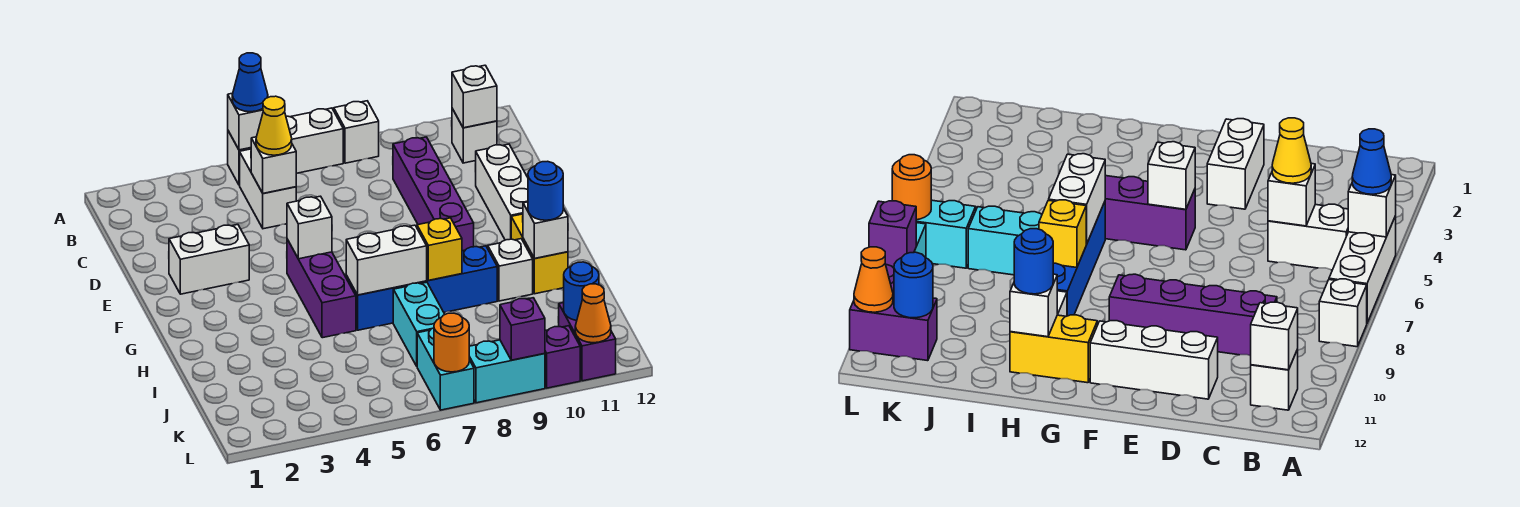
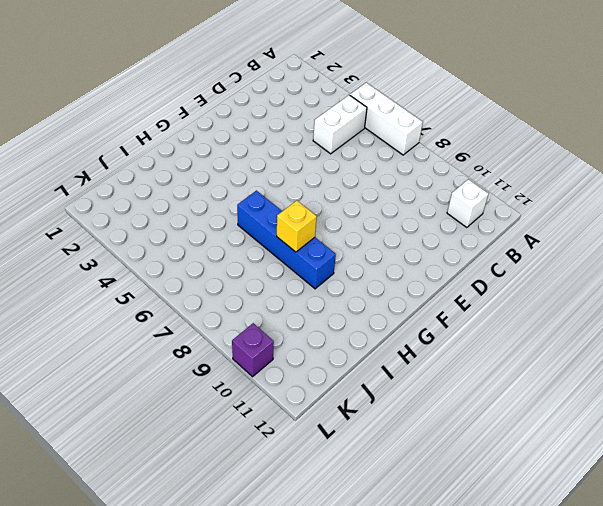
none -> white 1x1 brick [334,101,379,163]
none -> purple 1x4 brick [393,137,474,251]
none -> white 1x3 brick [475,144,528,240]
none -> white 1x2 brick [169,225,249,294]

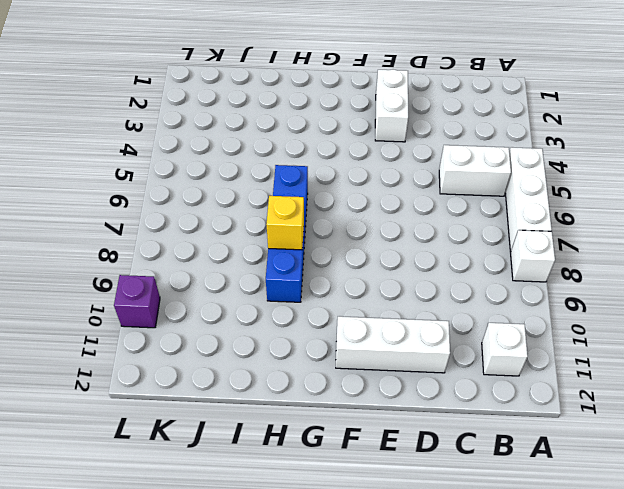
none -> purple 1x4 brick [393,137,474,251]
none -> purple 1x3 brick [287,239,356,338]
none -> yellow 1x2 brick [511,214,568,294]
none -> white 1x1 brick [488,239,533,301]

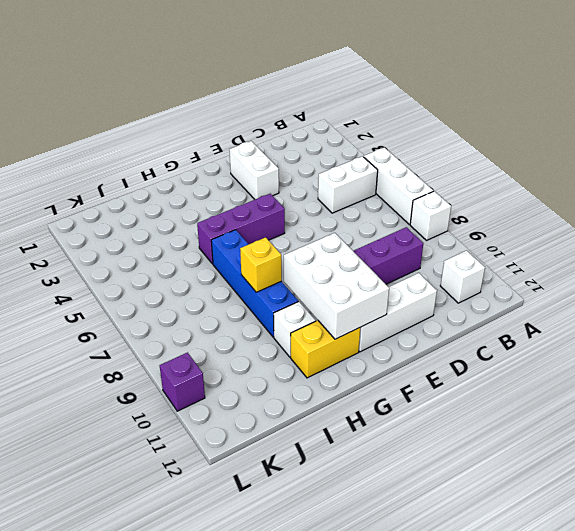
white 2x3 brick [284,233,389,339] -> none
none -> cyan 1x2 brick [393,282,445,366]
none -> cyan 1x2 brick [417,328,474,410]
none -> purple 1x2 brick [559,303,616,381]
none -> cyan 1x2 brick [469,340,545,403]

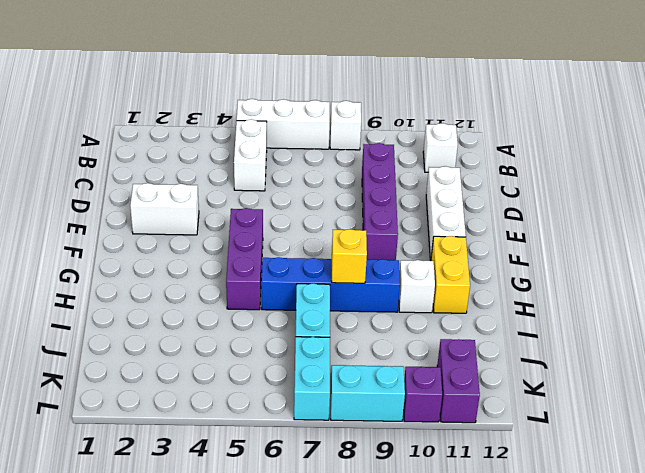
none -> white 1x1 brick [228,93,263,150]
none -> white 1x1 brick [452,65,497,128]
none -> white 1x1 brick [251,137,296,193]
none -> white 1x1 brick [287,196,332,259]

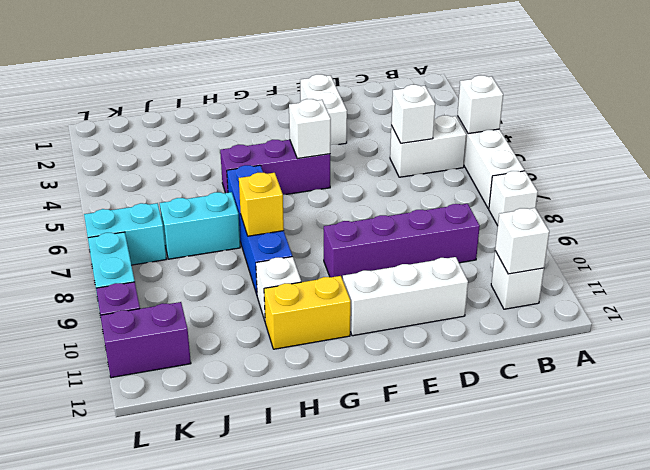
none -> white 1x2 brick [346,225,427,295]
none -> white 1x1 brick [523,202,568,258]
none -> blue 1x1 round brick [564,262,599,321]
none -> orange 1x1 round brick [434,313,469,372]

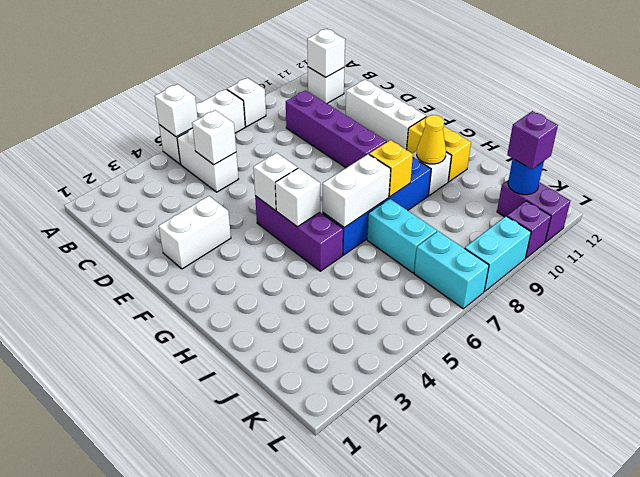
white 1x1 brick [275,168,320,227] -> white 1x1 brick moved to [523,202,568,258]
yellow 1x1 cone [417,115,446,164] -> yellow 1x1 cone moved to [256,96,292,155]
purple 1x1 brick [507,111,558,169] -> purple 1x1 brick moved to [500,298,545,360]
none -> orange 1x1 round brick [434,313,469,372]
none -> orange 1x1 cone [575,284,611,343]
none -> blue 1x1 cone [232,53,268,112]
none -> blue 1x1 round brick [528,161,563,220]

